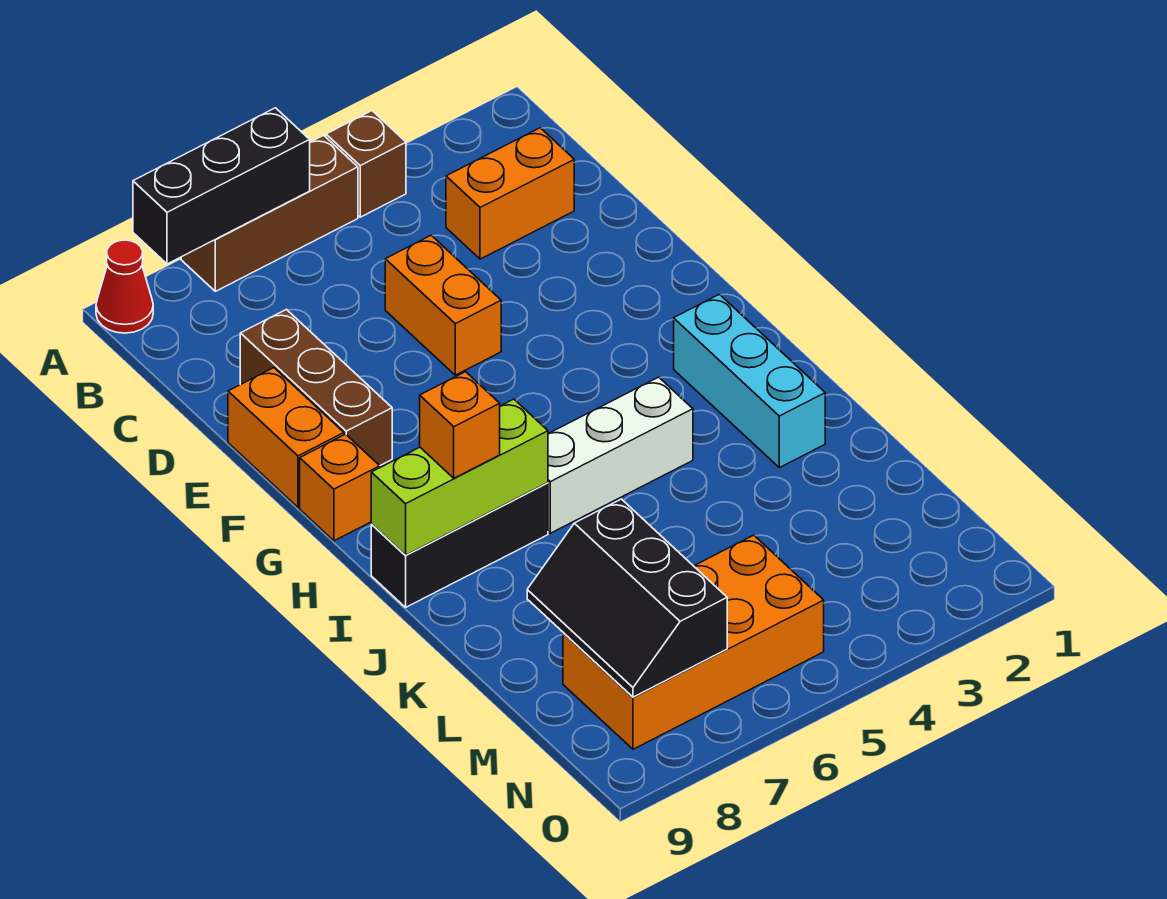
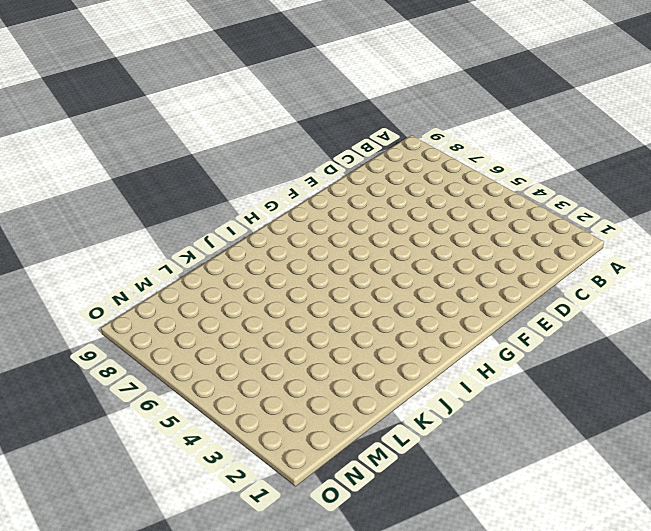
none -> brown 1x1 brick [326,111,406,217]
none -> brown 1x3 brick [181,135,358,291]
none -> red 1x1 cone [96,240,153,333]

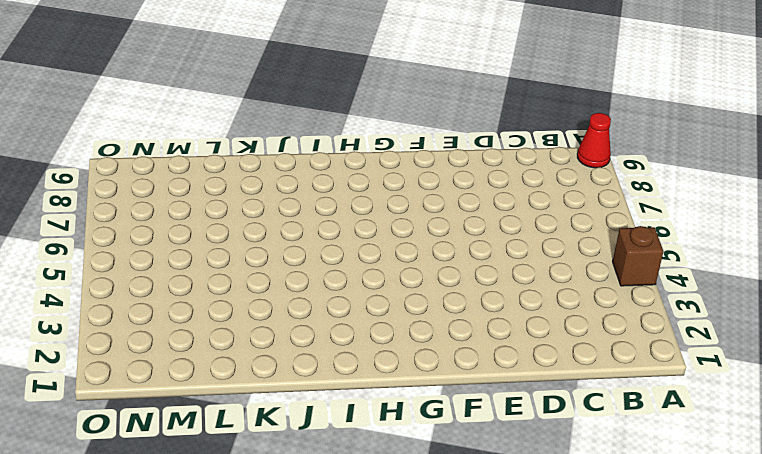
none -> brown 1x3 brick [181,135,358,291]
none -> orange 1x2 brick [446,128,574,259]
none -> orange 1x2 brick [385,235,501,375]

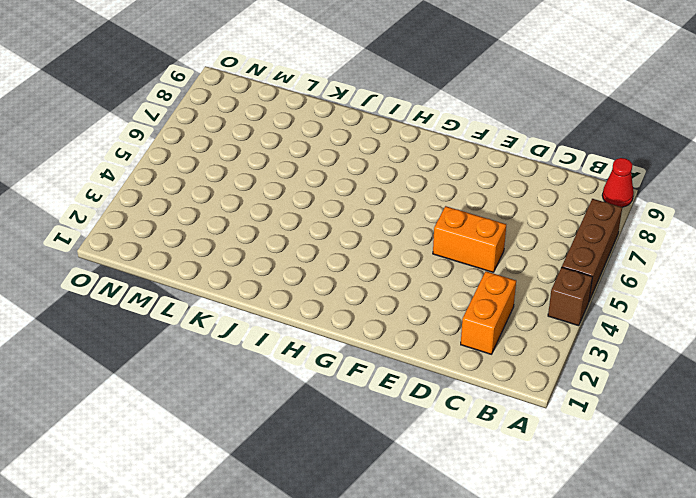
none -> brown 1x3 brick [240,310,392,466]
none -> orange 1x2 brick [228,368,344,507]
none -> orange 1x1 brick [300,434,380,541]

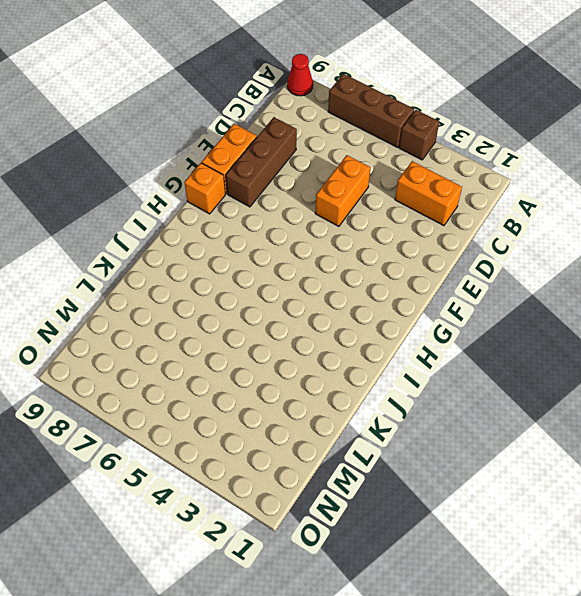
none -> cyan 1x3 brick [674,294,825,468]
none -> white 1x3 brick [548,377,693,533]
none -> black 1x3 brick [371,483,548,607]

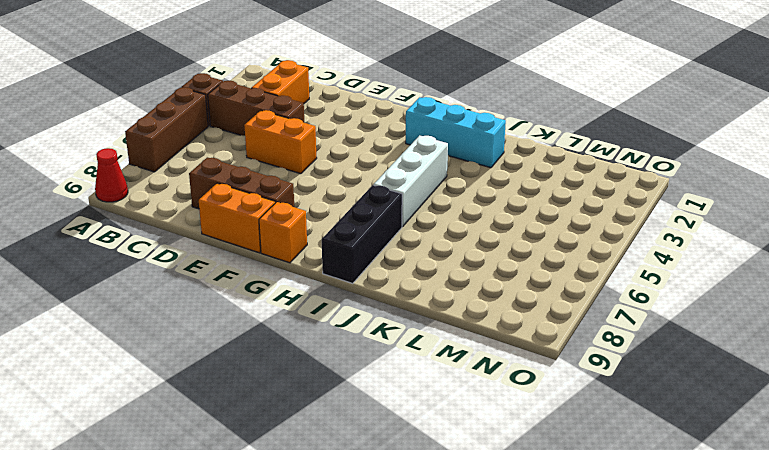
brown 1x3 brick [208,81,304,136] -> none
none -> orange 2x4 brick [563,535,824,749]
none -> black 1x3 brick [133,108,310,264]
none -> lime 1x3 brick [371,399,548,555]

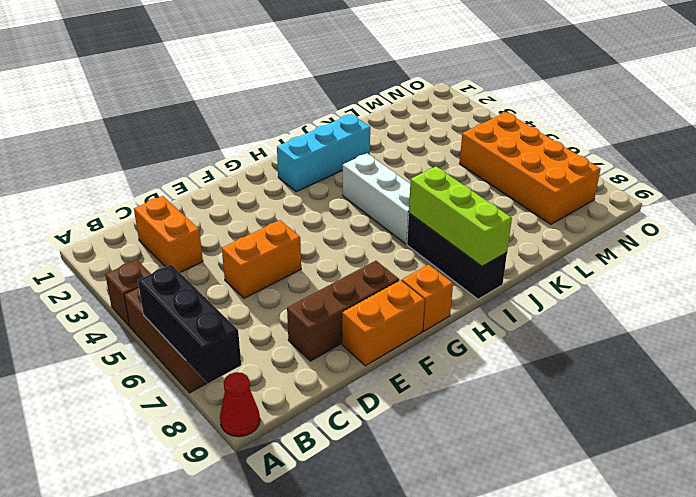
none -> black 2x3 slope [527,499,727,697]
none -> orange 1x1 brick [420,372,500,478]

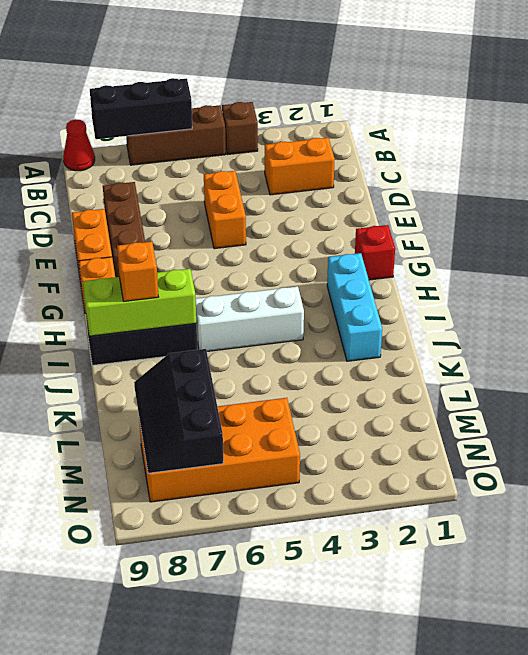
red 1x1 brick [355,225,395,280] -> none

